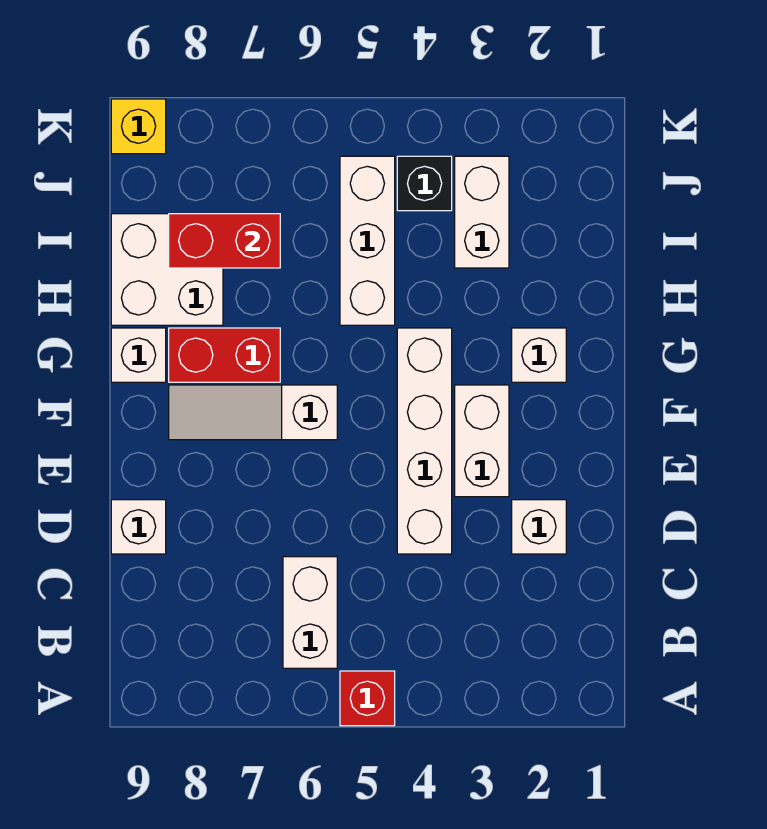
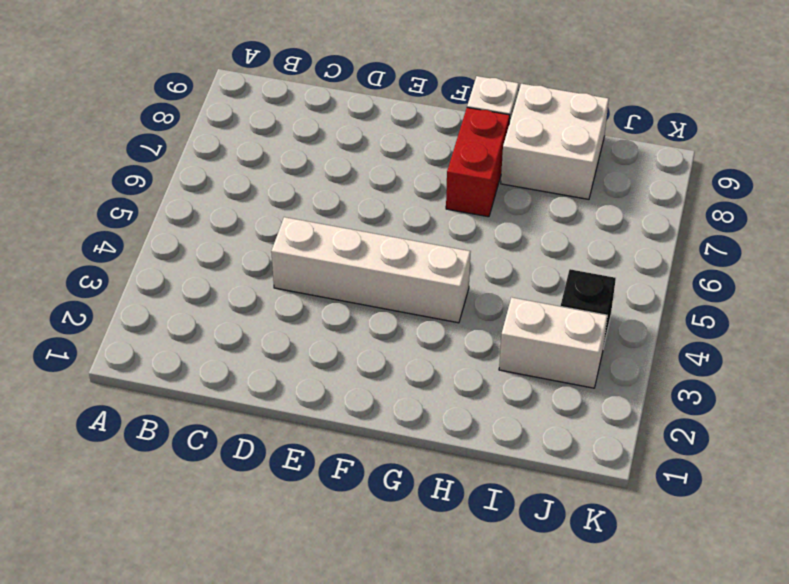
none -> red 1x1 brick [340,671,395,726]
none -> white 1x2 brick [283,557,337,668]
none -> white 1x1 brick [512,500,566,554]

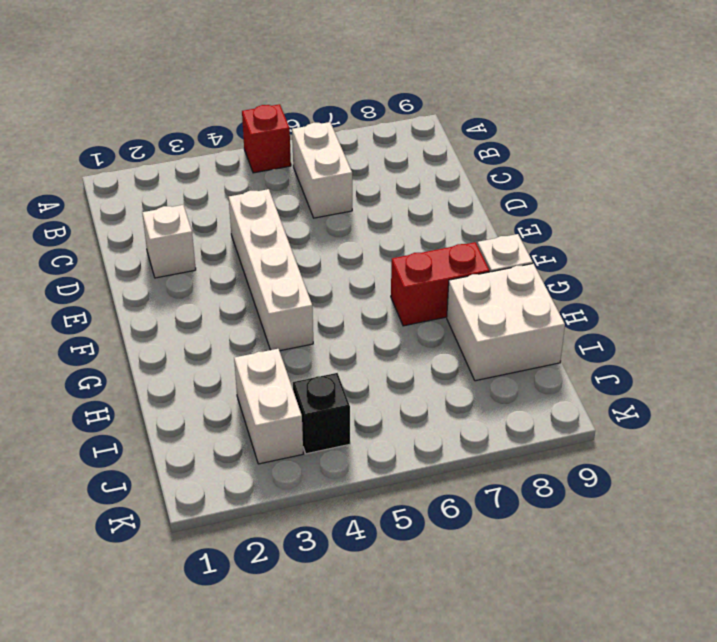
none -> white 1x1 brick [111,500,166,554]
none -> white 1x2 brick [455,385,509,497]
none -> white 1x3 slope [169,385,337,440]

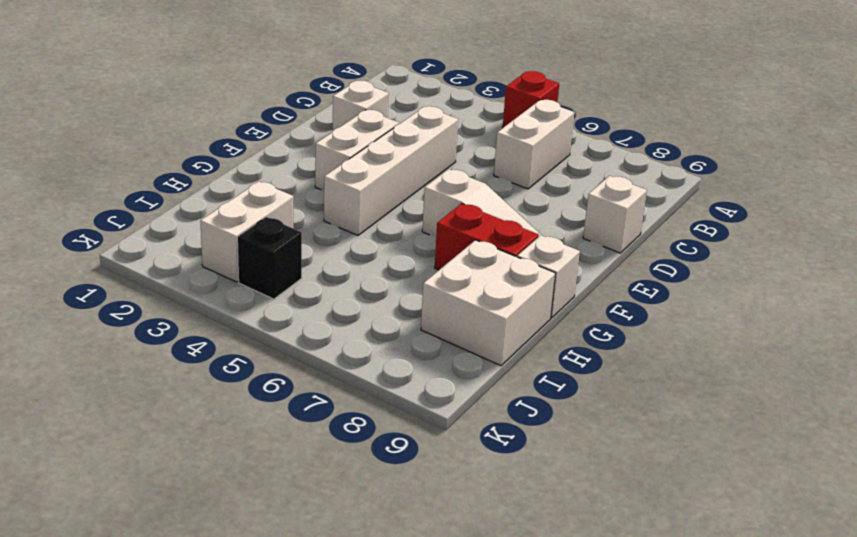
none -> white 1x1 brick [512,328,566,382]
none -> white 1x3 brick [340,156,395,325]
none -> yellow 1x1 brick [111,99,166,154]

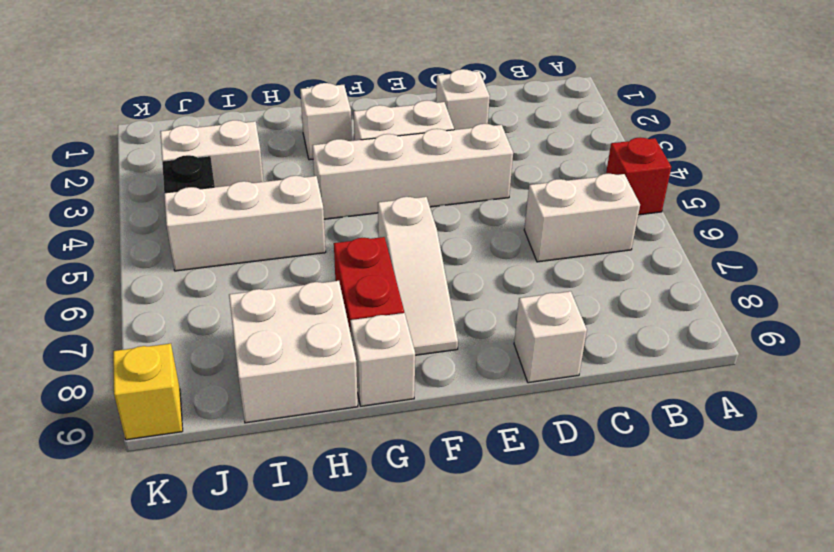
none -> red 1x2 brick [169,214,280,268]

